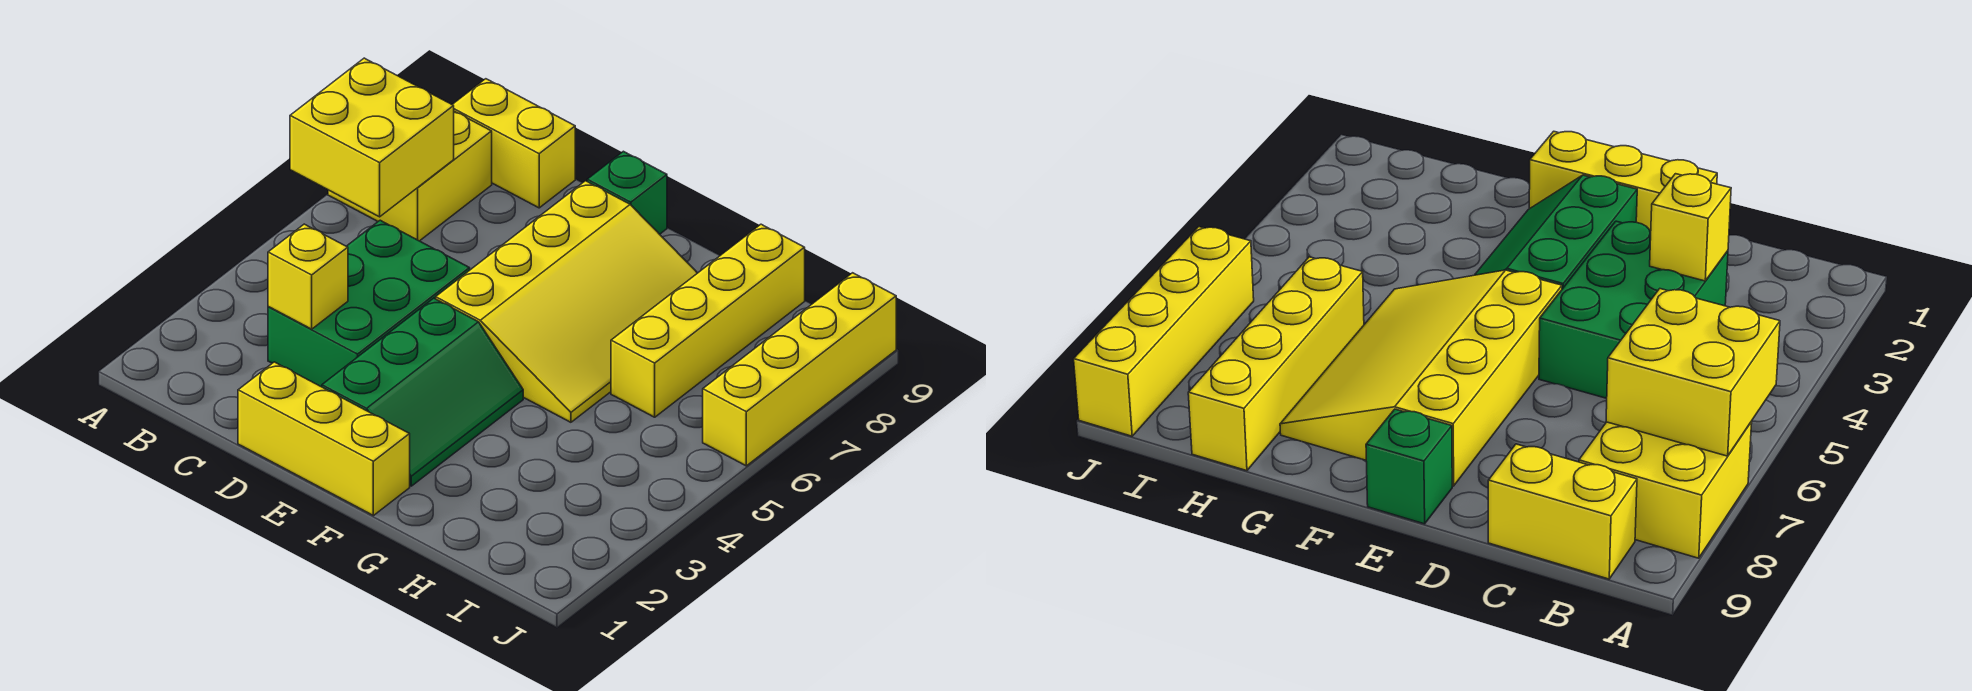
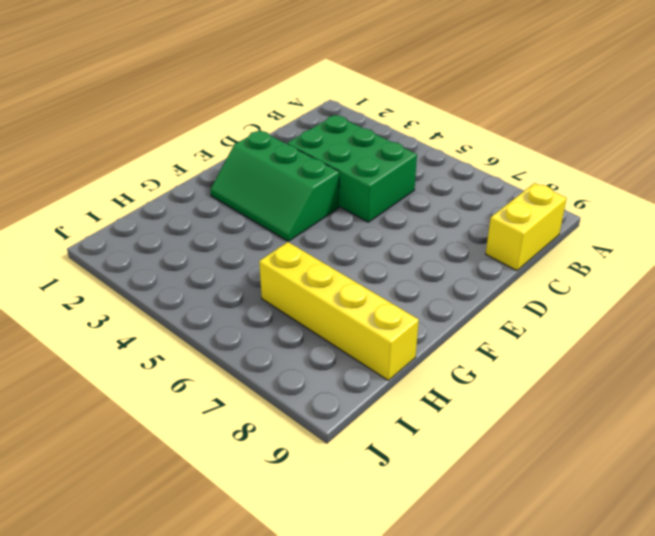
none -> yellow 2x2 brick [328,111,492,241]
none -> yellow 1x3 brick [238,362,410,516]

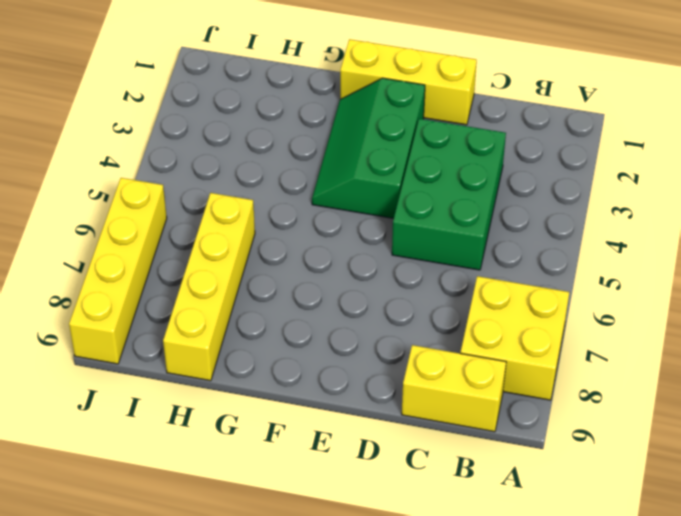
none -> yellow 3x4 slope [436,181,697,422]
none -> green 1x1 brick [587,151,667,234]

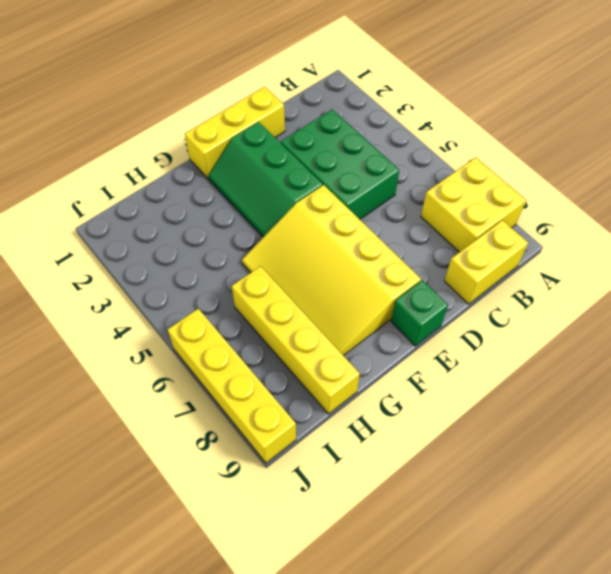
none -> yellow 2x2 brick [290,58,454,217]
none -> yellow 1x1 brick [268,224,348,329]

